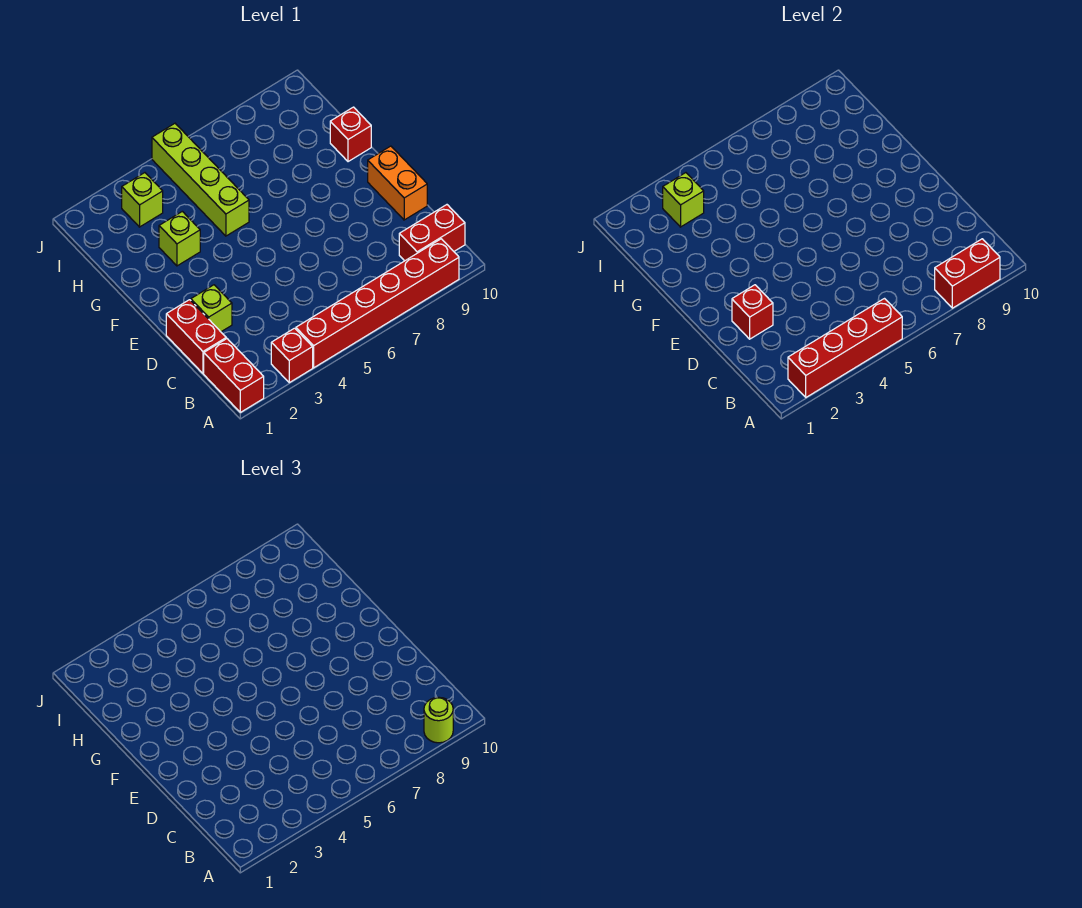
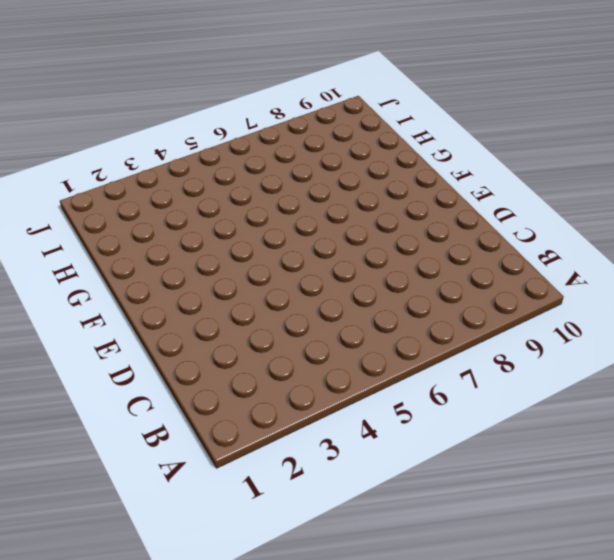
none -> red 1x2 brick [204,339,264,412]
none -> red 1x1 brick [271,328,313,383]
none -> red 1x6 brick [296,239,459,368]

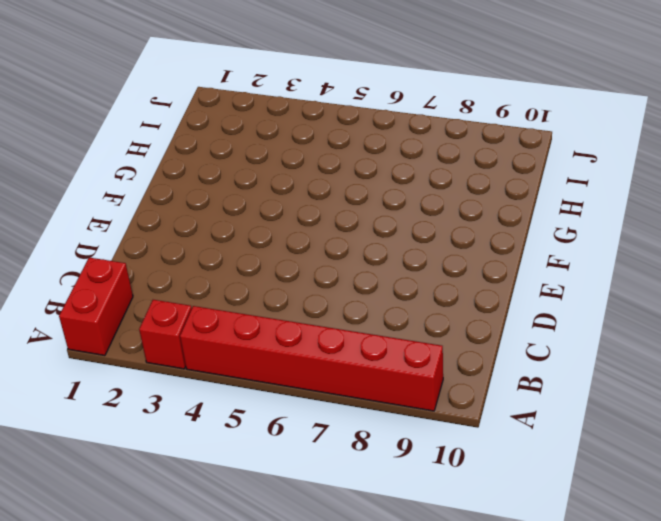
none -> red 1x2 brick [399,205,465,261]
none -> red 1x2 brick [166,300,226,373]
none -> lime 1x1 brick [191,285,232,332]

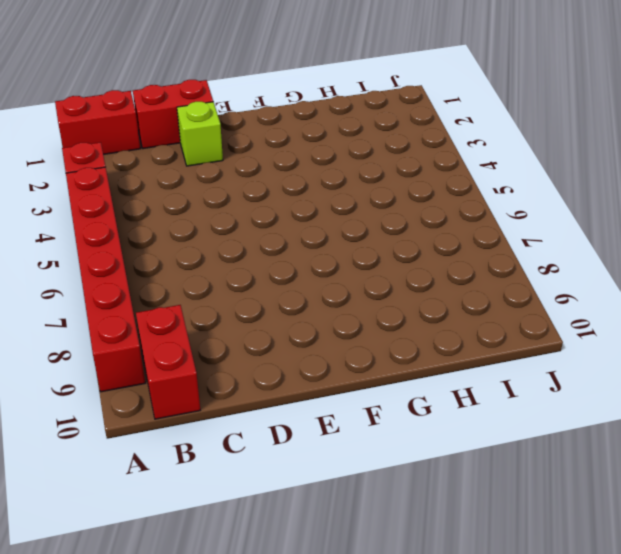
none -> orange 1x2 brick [368,146,427,220]
none -> lime 1x1 brick [159,211,200,266]
none -> lime 1x4 brick [152,123,249,236]

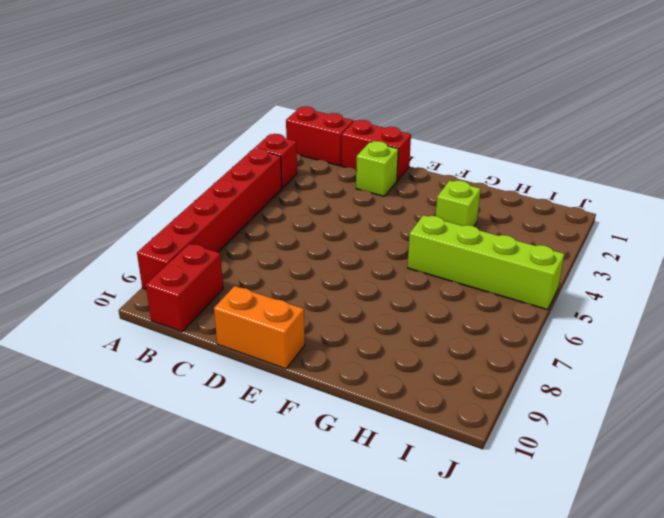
none -> red 1x1 brick [330,107,371,162]
none -> lime 1x1 brick [122,173,163,227]
none -> red 1x4 brick [788,299,902,397]

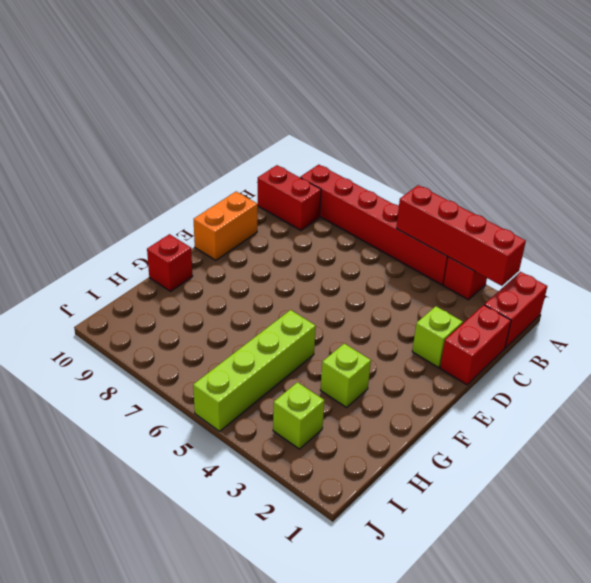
none -> red 1x2 brick [935,239,1000,308]
none -> red 1x1 brick [732,285,773,339]
none -> lime 1x1 brick [663,173,704,227]

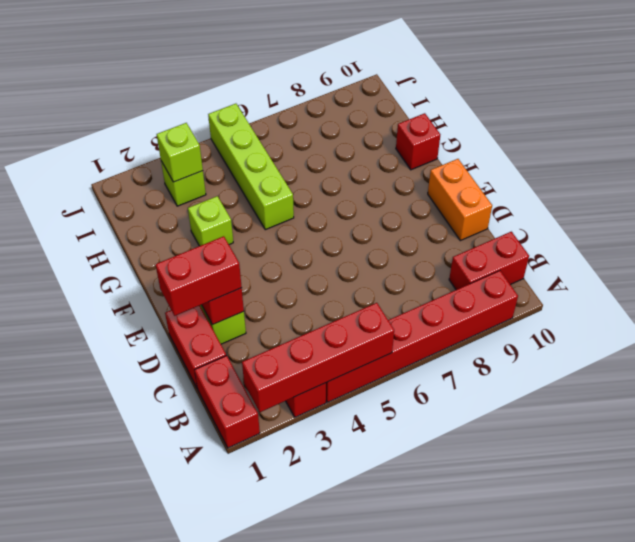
red 1x2 brick [155,236,242,316] -> red 1x2 brick moved to [935,239,1000,308]
none -> lime 1x1 round brick [424,697,453,743]

